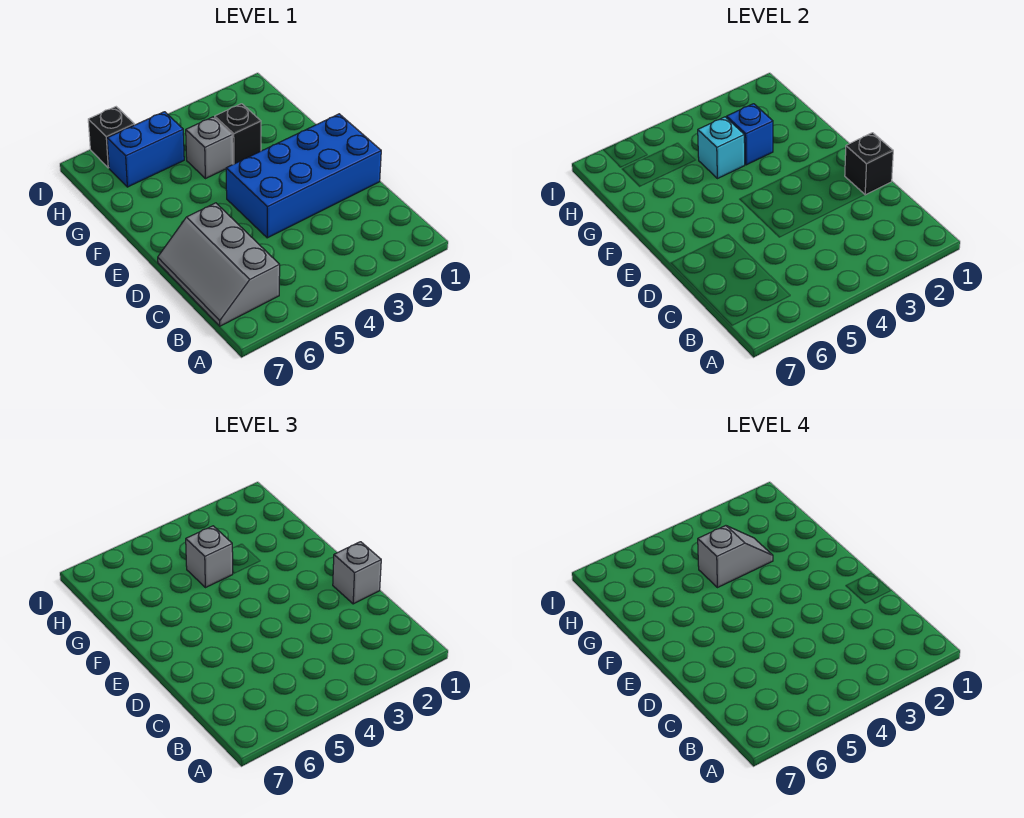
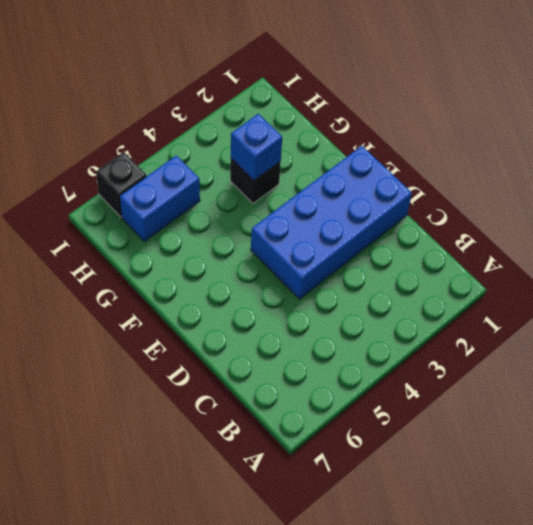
none -> grey 2x3 slope [158,203,280,326]
none -> grey 1x1 brick [186,117,233,179]
none -> black 1x1 brick [845,133,893,195]

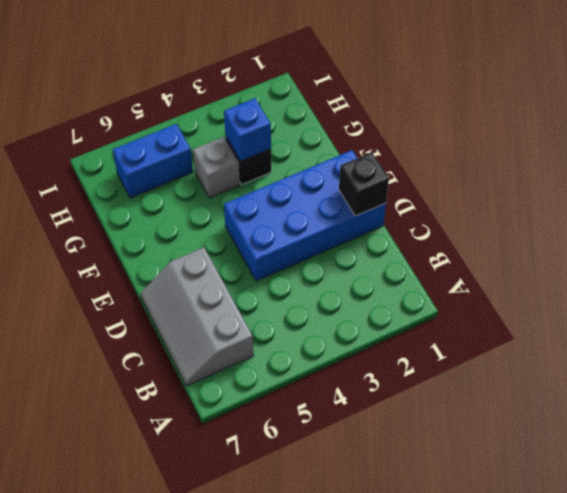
none -> black 1x1 brick [88,107,135,168]
none -> cyan 1x1 brick [698,117,745,179]
none -> grey 1x1 brick [333,542,381,604]

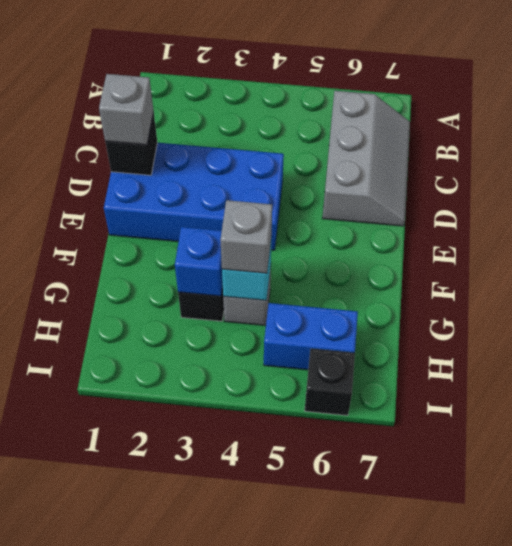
none -> grey 1x2 slope [698,526,773,588]

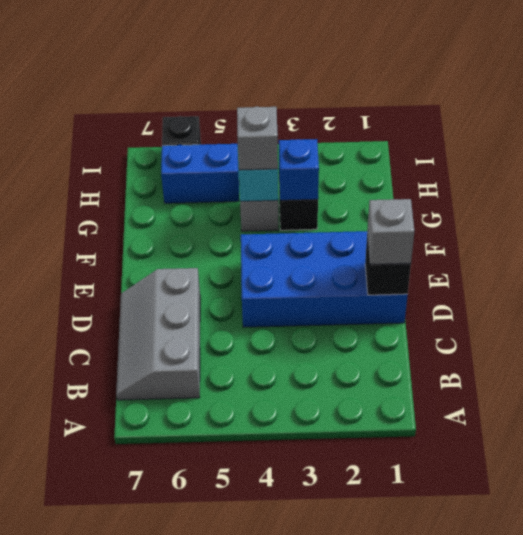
none -> grey 1x2 slope [698,526,773,588]

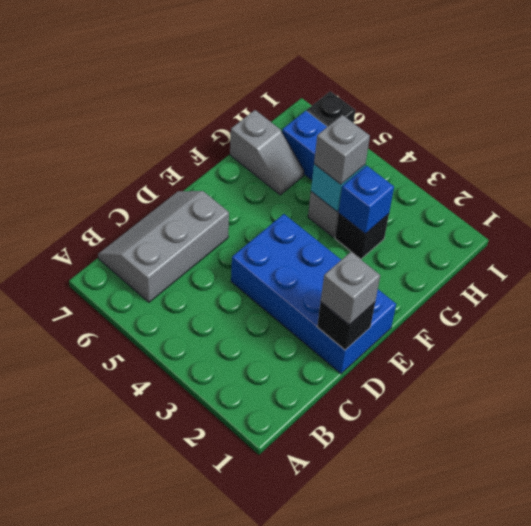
grey 1x2 slope [230,110,304,195] -> grey 1x2 slope moved to [698,526,773,588]

